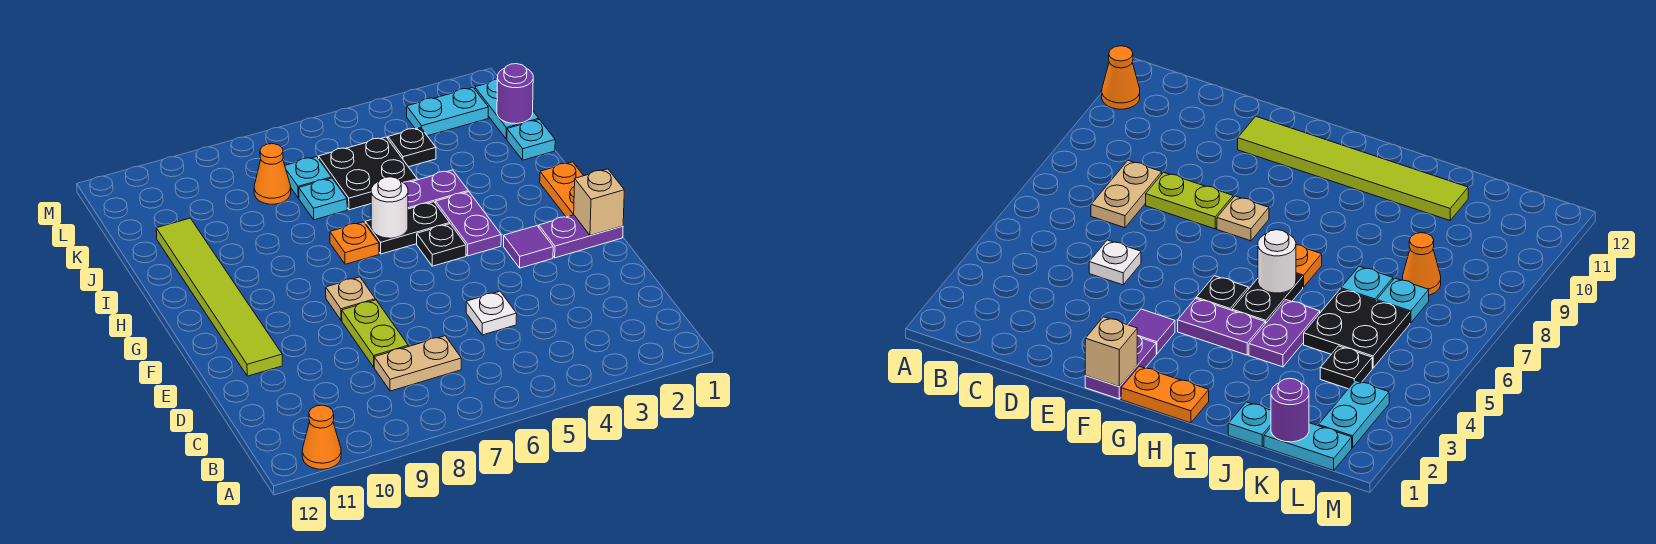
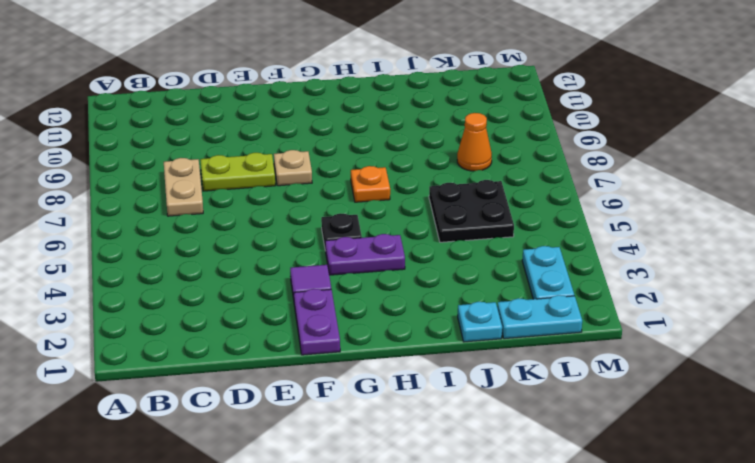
none -> orange 1x1 cone [302,405,341,469]
none -> white 1x1 plate [466,291,517,335]
none -> lime 1x6 tile [156,218,282,376]

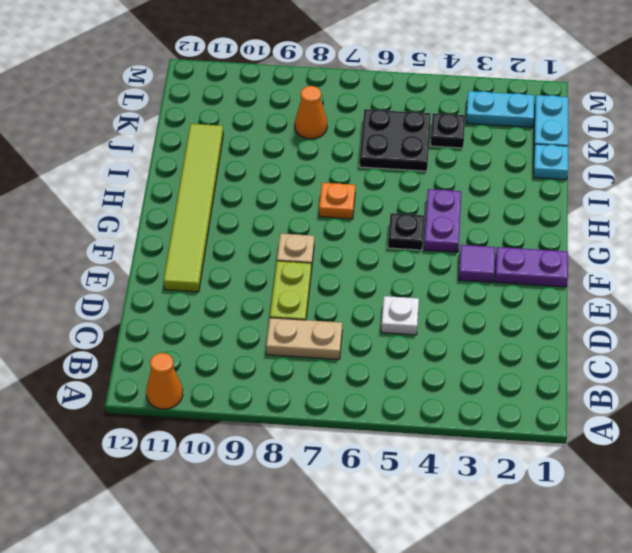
none -> orange 1x2 plate [540,162,583,217]
none -> black 1x2 plate [365,202,450,254]
none -> purple 1x2 plate [403,170,468,209]

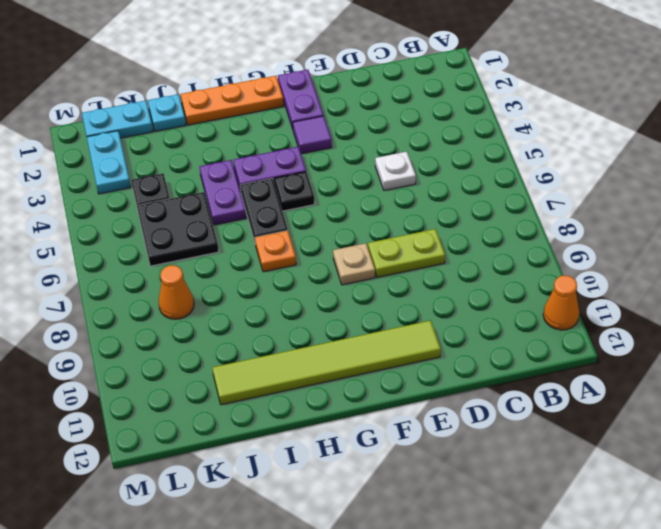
orange 1x3 plate [181,76,284,125] -> orange 1x2 plate [540,162,583,217]
none -> tan 1x2 plate [374,336,461,391]
none -> cyan 1x1 plate [299,178,347,220]
none -> cyan 1x1 plate [285,157,332,198]

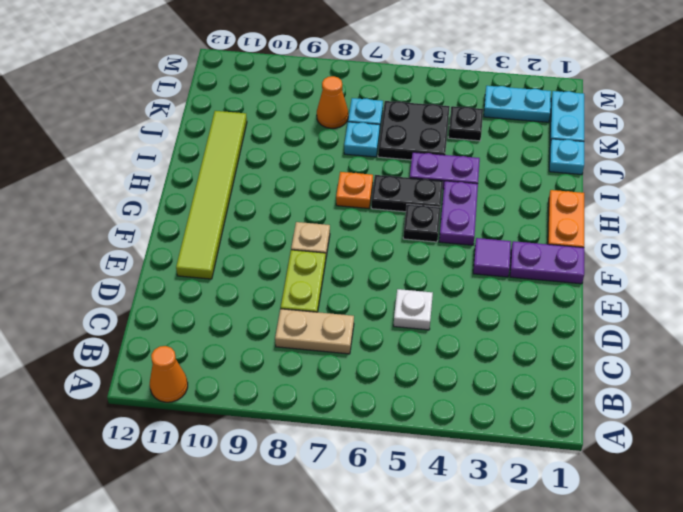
none -> tan 1x1 brick [574,169,624,235]
none -> white 1x1 round brick [371,177,408,238]
none -> purple 1x1 round brick [497,64,533,124]

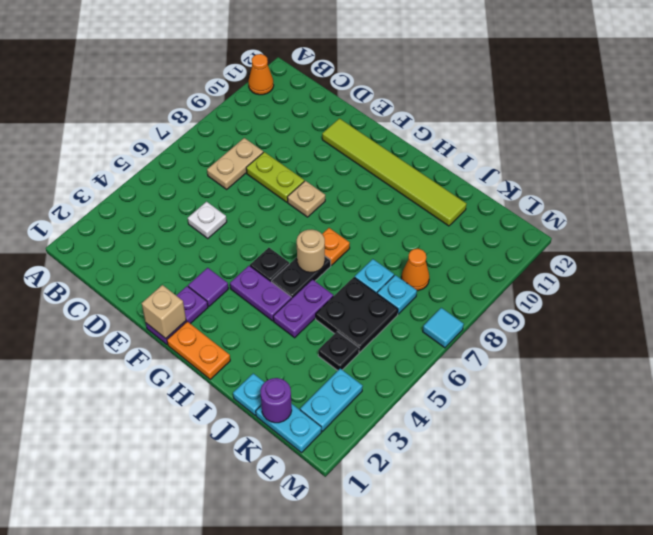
tan 1x1 round brick [297,230,325,272] -> white 1x1 round brick [371,177,408,238]
cyan 1x1 tile [423,308,464,348] -> none

